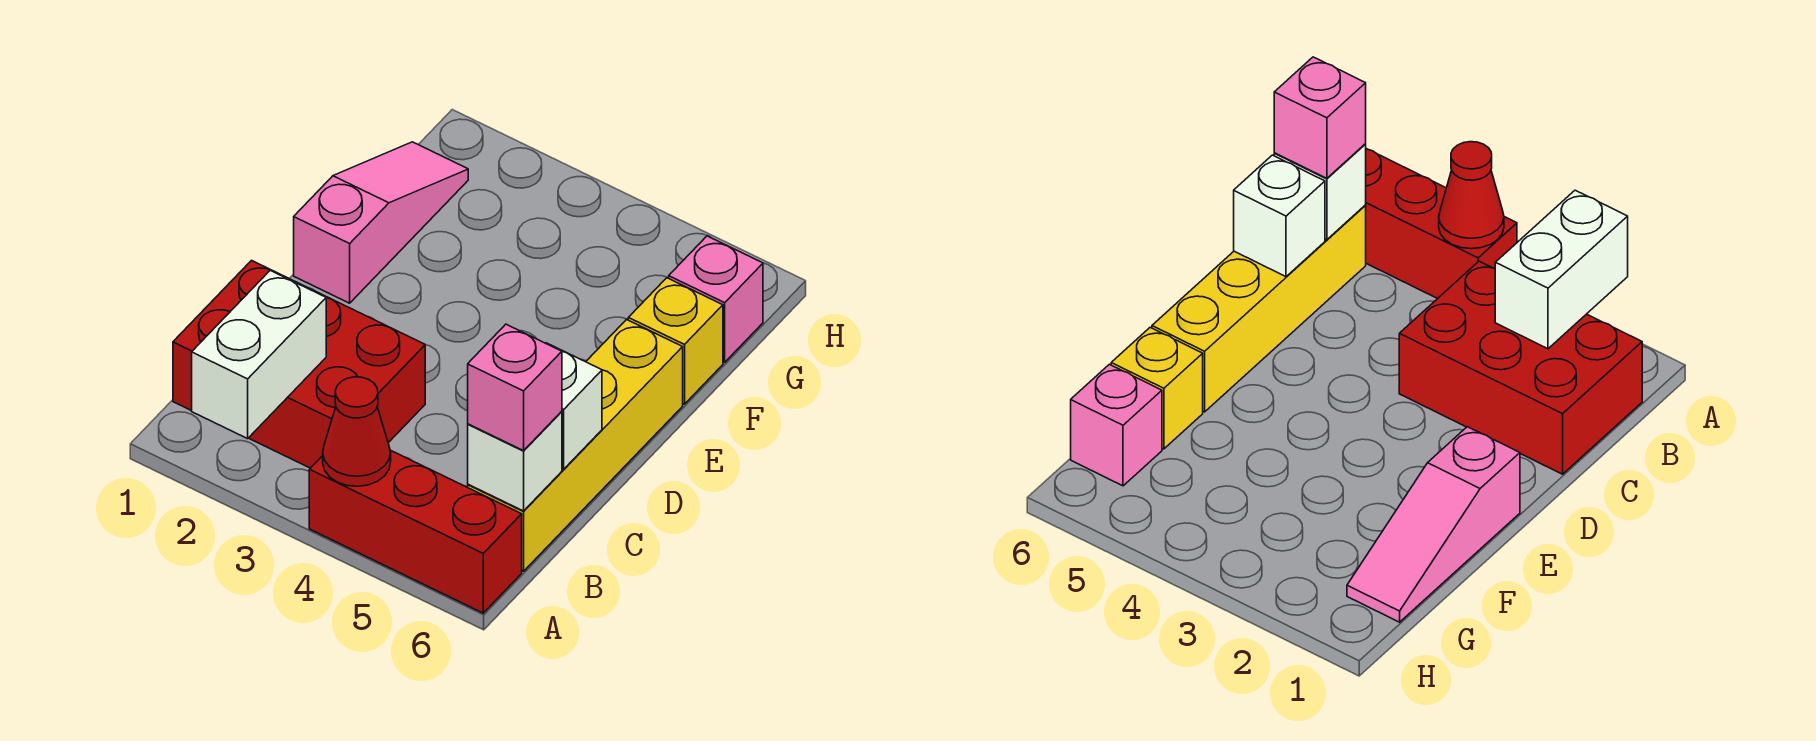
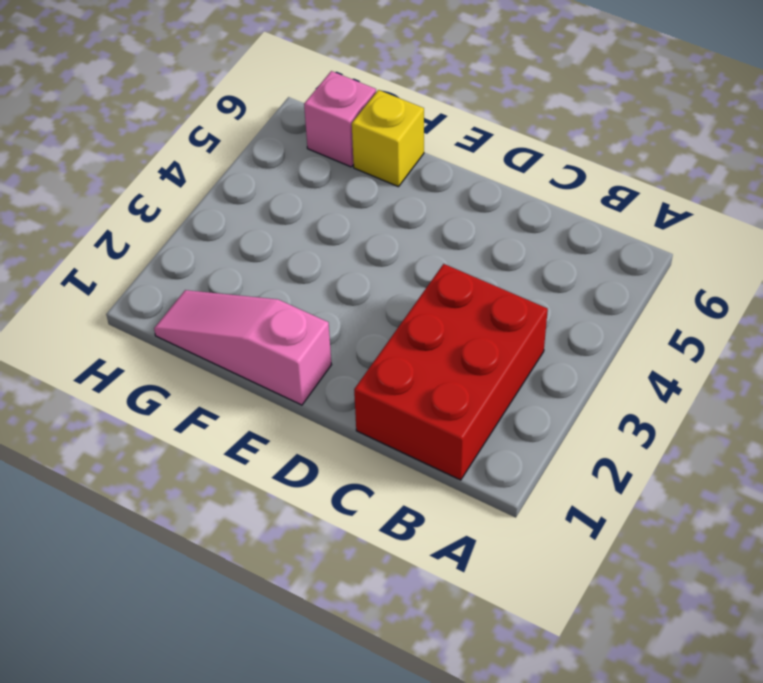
none -> red 1x3 brick [309,450,522,613]
none -> yellow 1x4 brick [468,320,683,571]

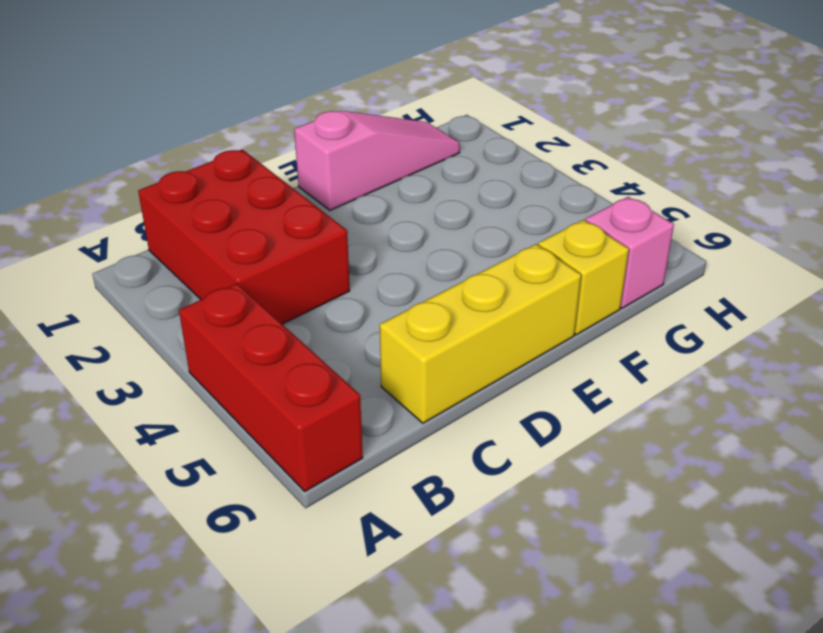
yellow 1x3 brick [380,244,581,423] -> yellow 1x4 brick [468,320,683,571]
none -> white 1x2 brick [192,270,326,439]
none -> red 1x1 cone [323,377,391,486]

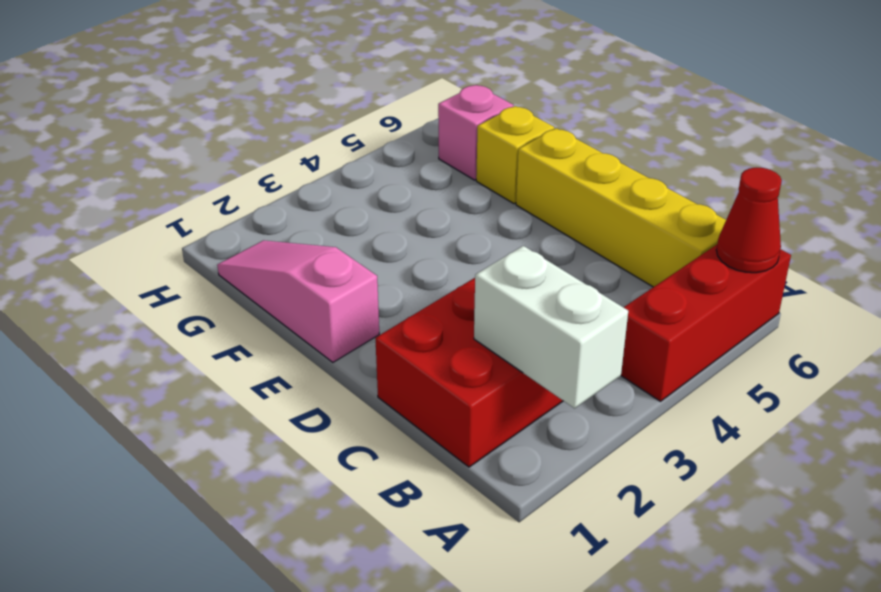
red 1x1 cone [716,168,782,273] -> red 1x1 cone moved to [323,377,391,486]
none -> white 1x1 brick [468,411,562,511]
none -> white 1x1 brick [546,343,602,469]

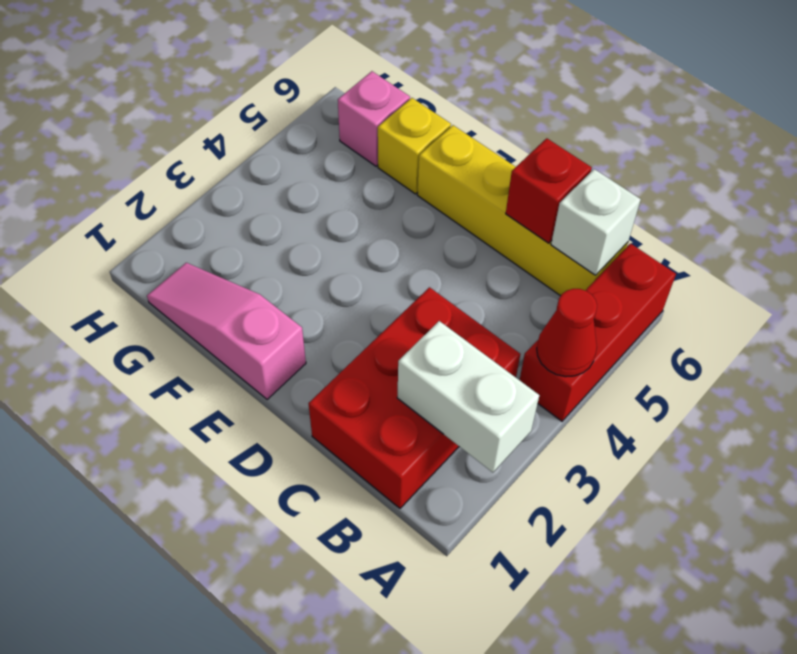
red 1x1 brick [506,138,592,243] -> white 1x1 brick [546,343,602,469]
none -> pink 1x1 brick [468,324,562,451]

